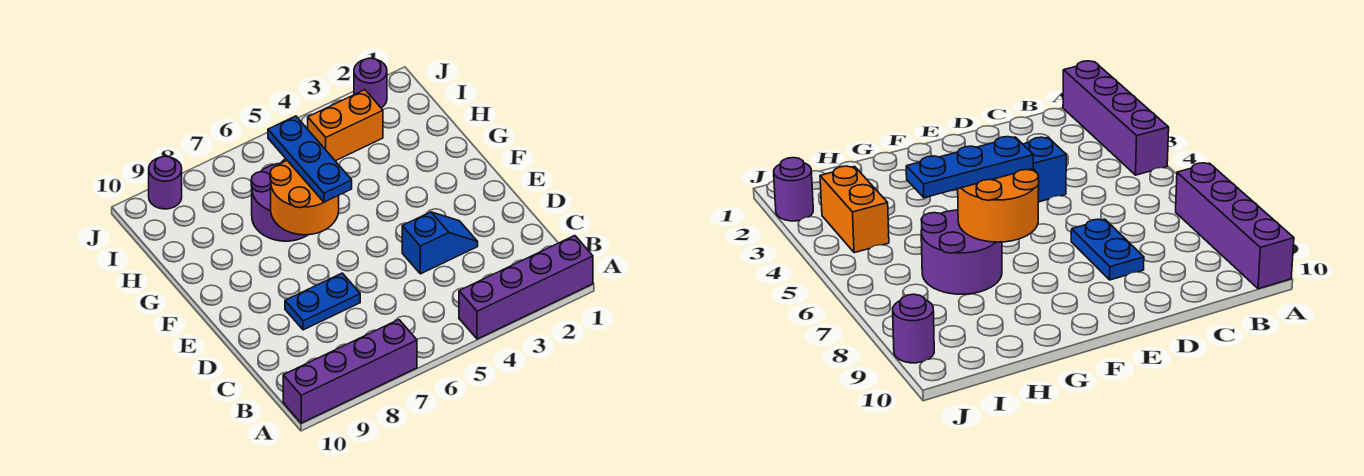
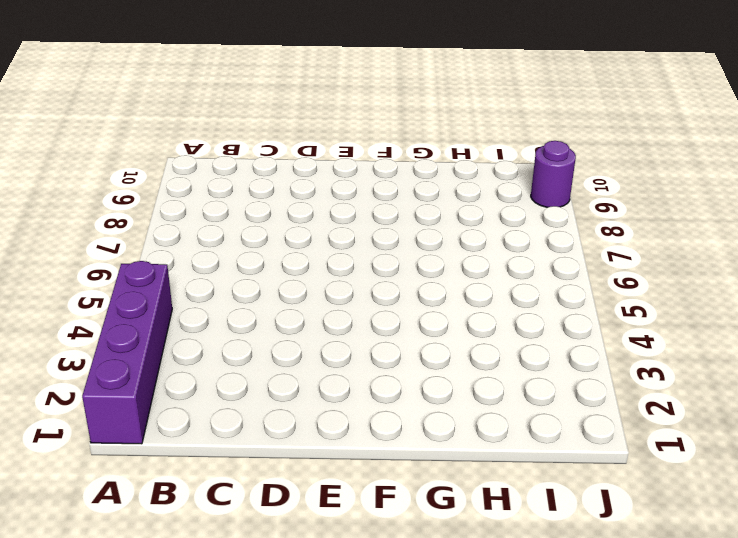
none -> purple 1x4 brick [283,320,417,423]
none -> blue 1x2 slope [402,212,478,274]

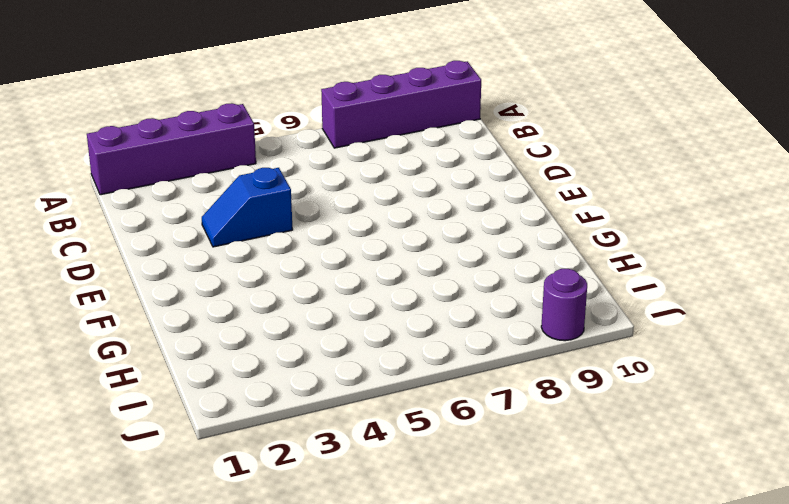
none -> blue 1x2 plate [285,273,360,330]
none -> purple 2x2 round brick [251,159,307,241]

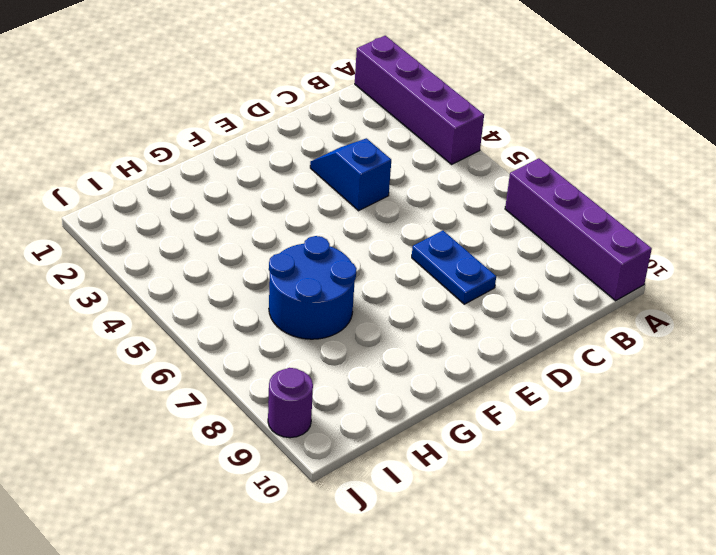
blue 2x2 round brick [269,236,357,339] -> purple 2x2 round brick [251,159,307,241]
none -> orange 1x2 brick [308,90,383,161]
none -> purple 1x1 round brick [354,58,387,108]

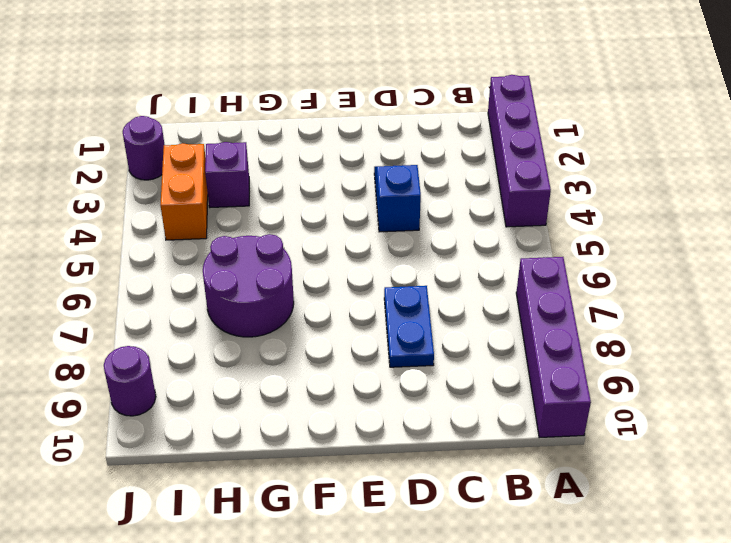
purple 1x1 brick [205,142,249,207] -> none
none -> orange 2x2 round brick [270,161,339,235]
none -> blue 1x3 plate [268,116,352,202]

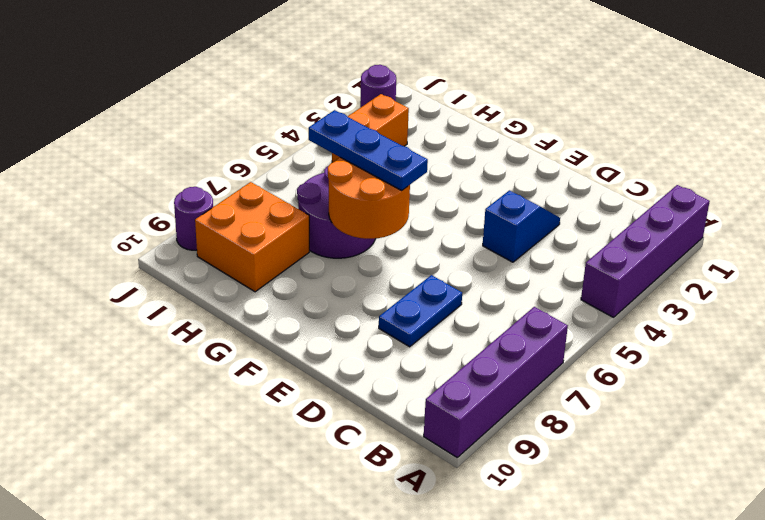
orange 2x2 brick [195,182,309,292] -> none

